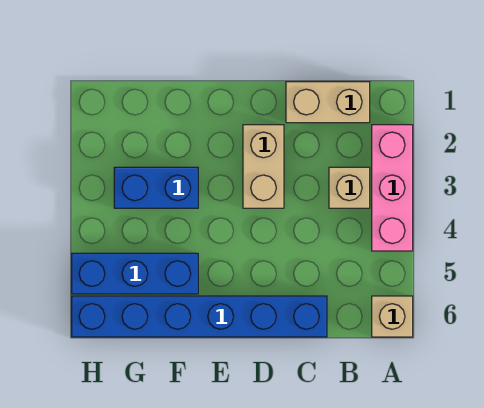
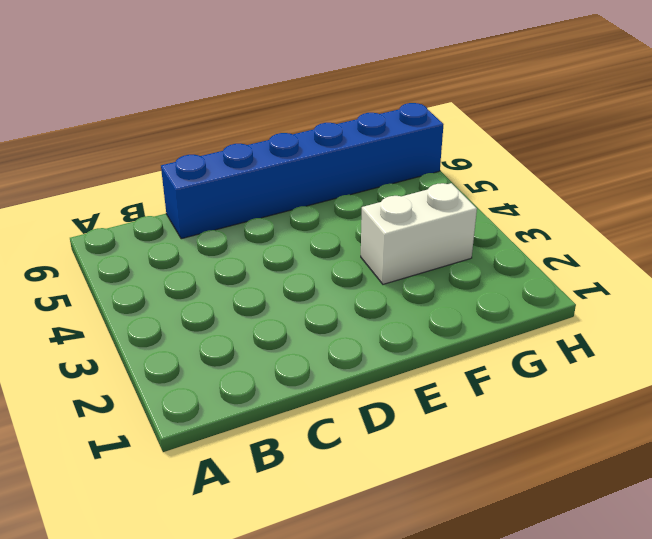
white 1x2 brick [361,183,477,284] -> blue 1x2 brick [114,167,198,208]
none -> pink 1x3 brick [372,125,413,251]
none -> tan 1x1 brick [372,296,413,337]

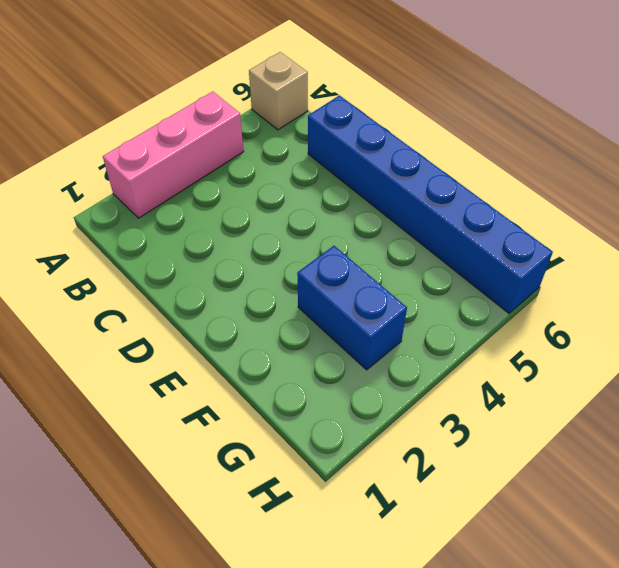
none -> tan 1x2 brick [286,82,370,123]
none -> tan 1x1 brick [329,167,370,208]

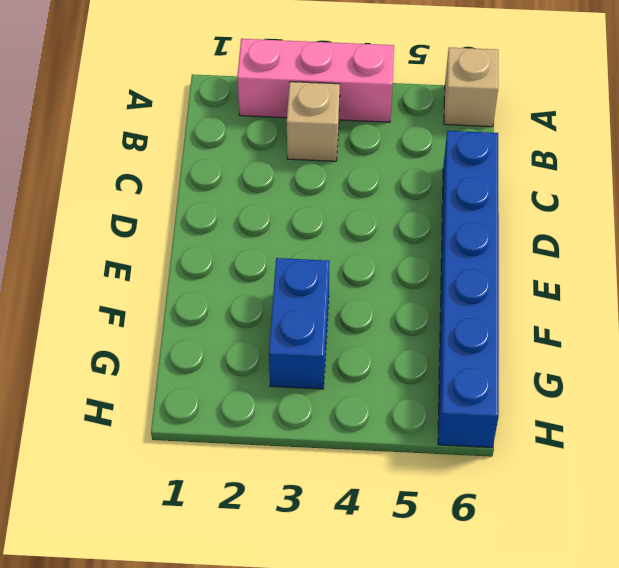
none -> tan 1x2 brick [286,82,370,123]
none -> tan 1x2 brick [243,125,284,208]

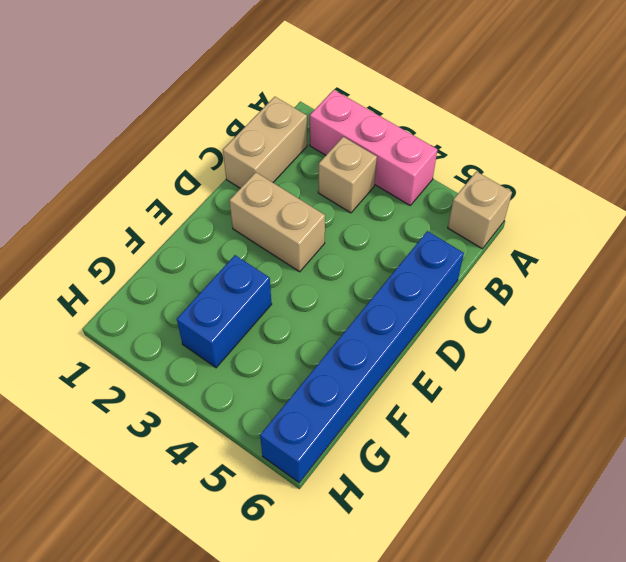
none -> blue 1x3 brick [72,253,198,294]

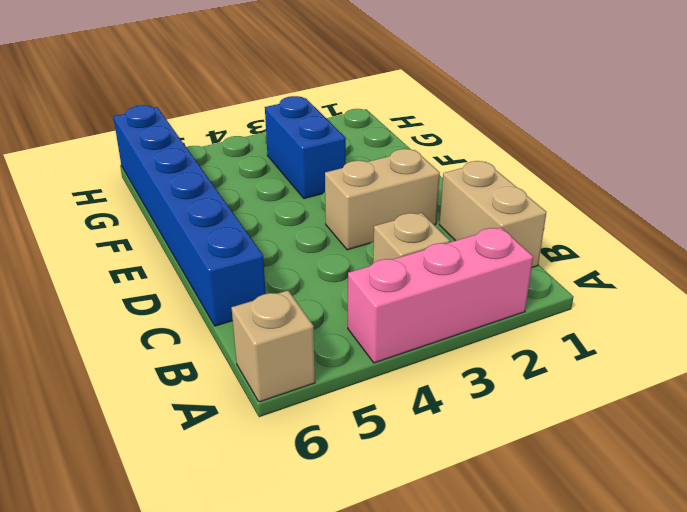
none -> blue 1x3 brick [72,253,198,294]

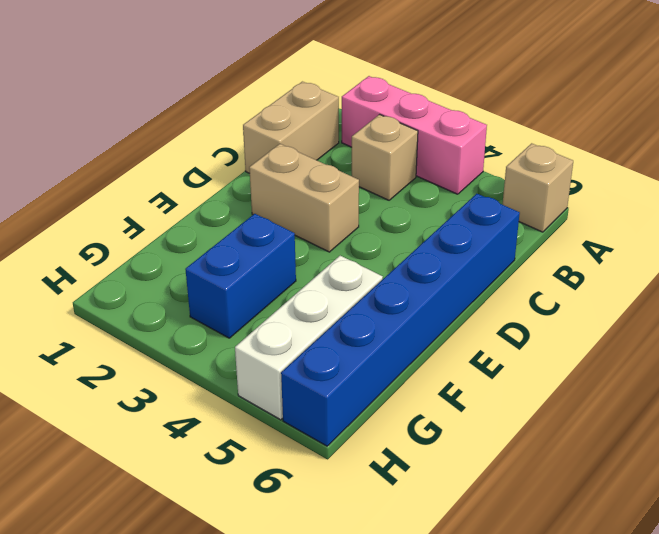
white 1x3 brick [235,256,383,420] -> blue 1x3 brick [72,253,198,294]

